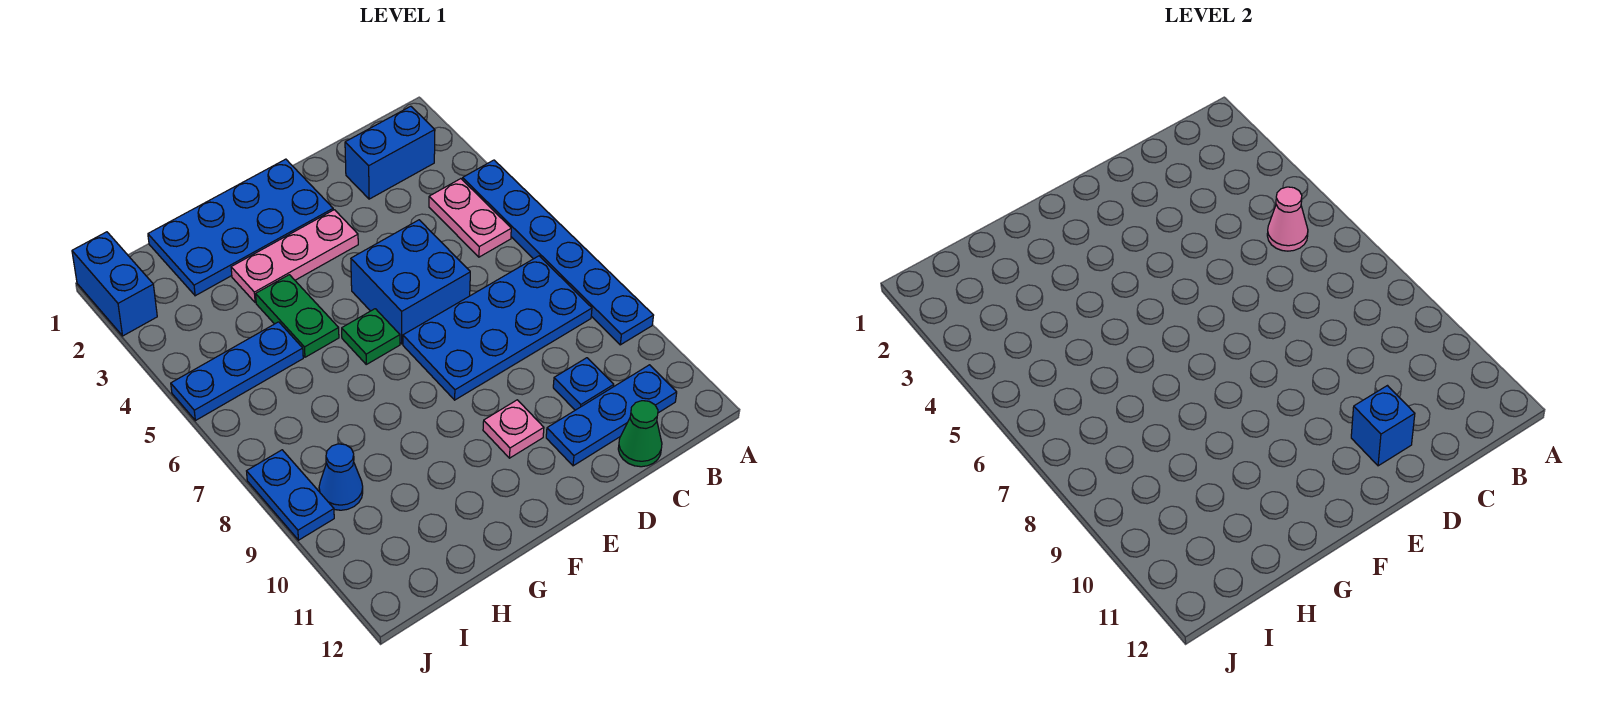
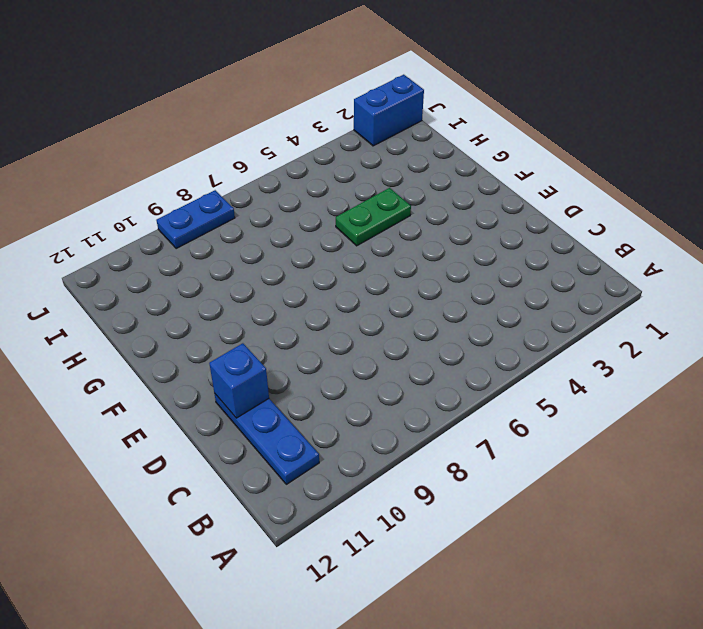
none -> blue 1x6 plate [462,160,654,345]
none -> blue 1x2 brick [345,106,435,199]
none -> pink 1x2 plate [429,179,511,257]

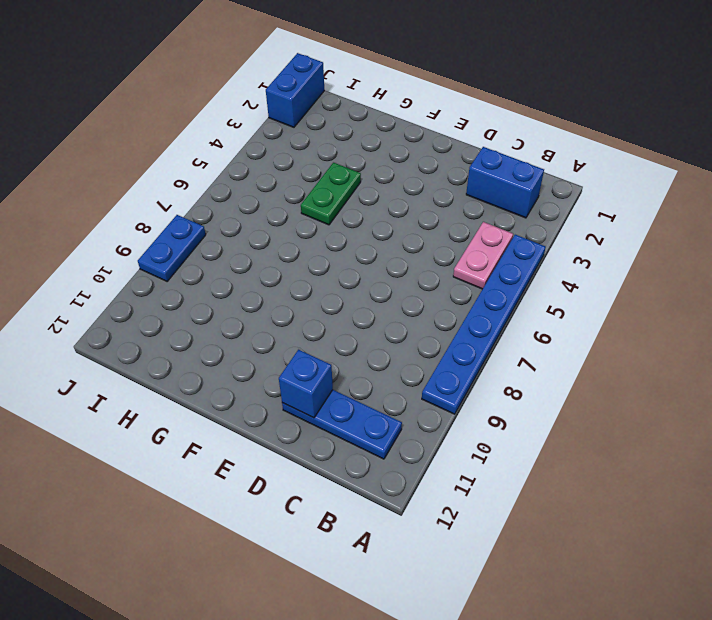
none -> blue 2x4 plate [403,256,592,400]
none -> blue 1x1 plate [553,358,614,410]
none -> green 1x1 cone [618,401,662,467]

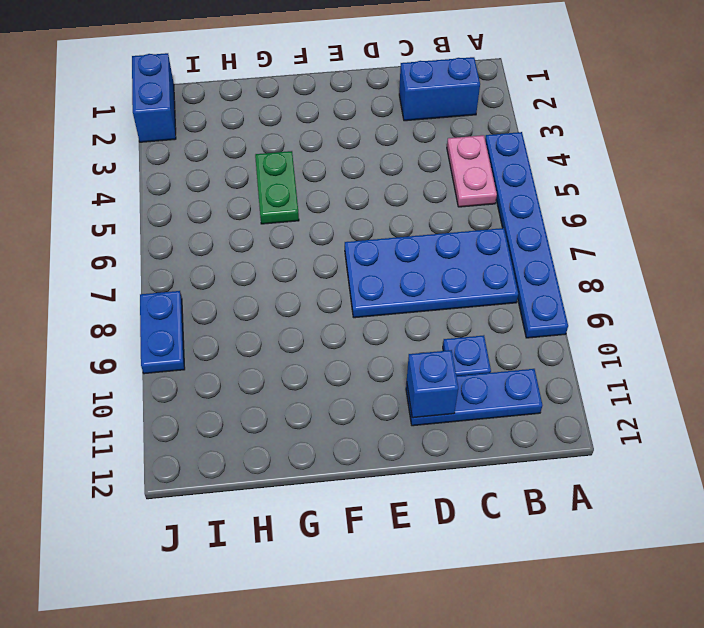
none -> green 1x1 cone [618,401,662,467]
none -> blue 2x2 brick [351,220,470,344]
none -> blue 2x4 plate [148,159,333,296]

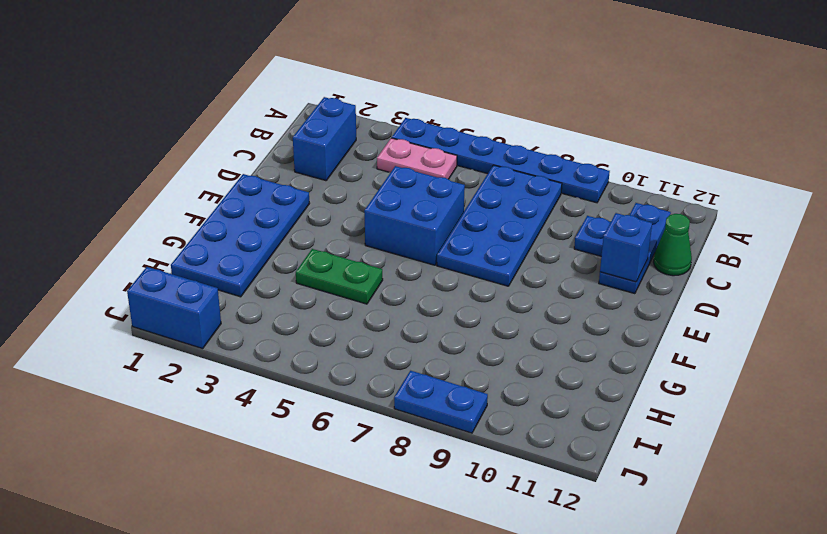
none -> pink 1x3 plate [231,210,358,303]
none -> pink 1x1 plate [483,400,544,458]
none -> green 1x1 plate [342,309,400,364]

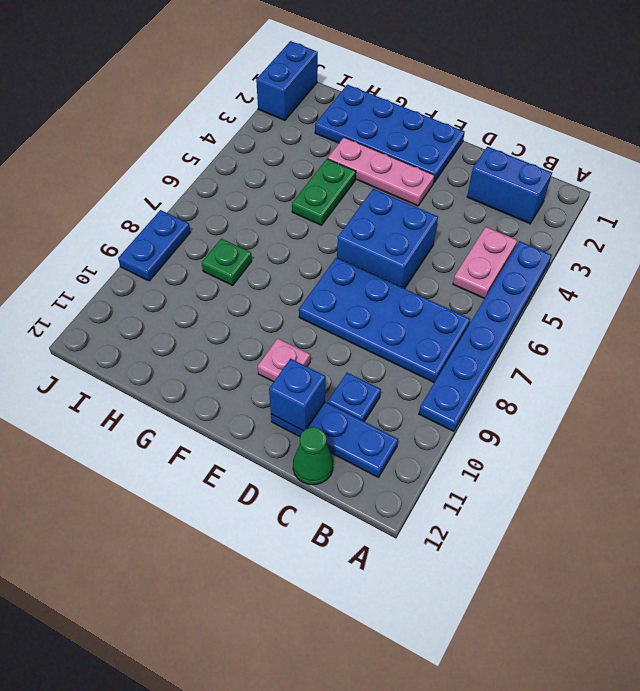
green 1x1 plate [202,238,252,285] -> green 1x1 plate moved to [342,309,400,364]
none -> blue 1x3 plate [171,322,303,421]
none -> blue 1x1 cone [319,444,363,510]
none -> pink 1x1 cone [1267,187,1308,251]

